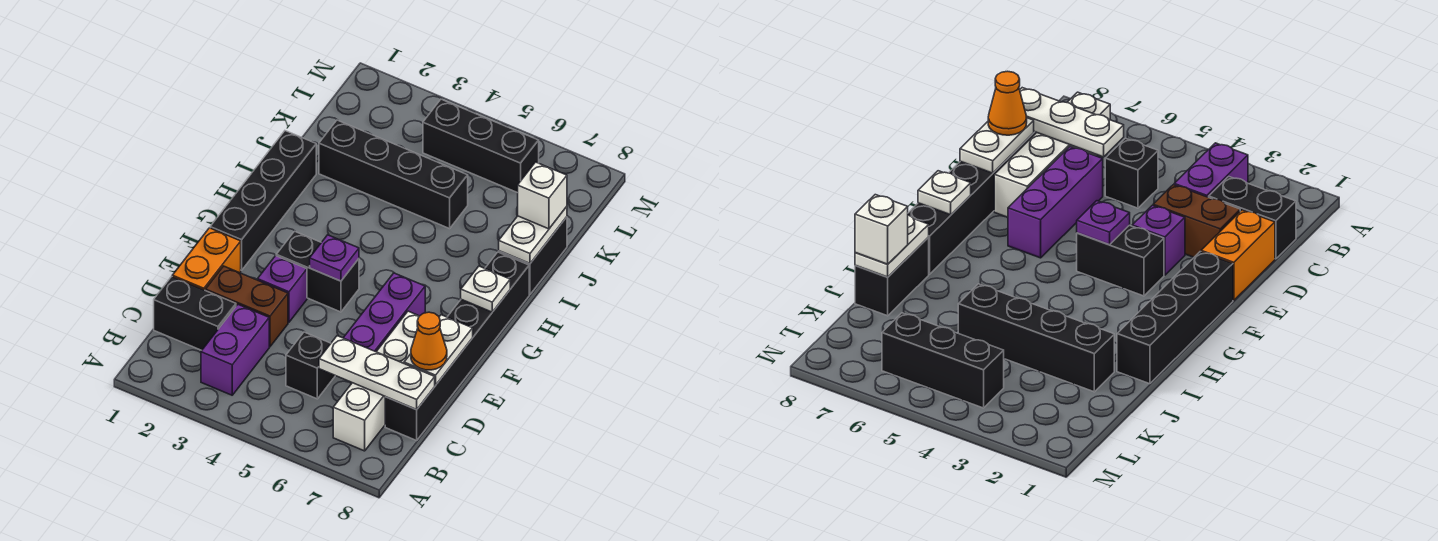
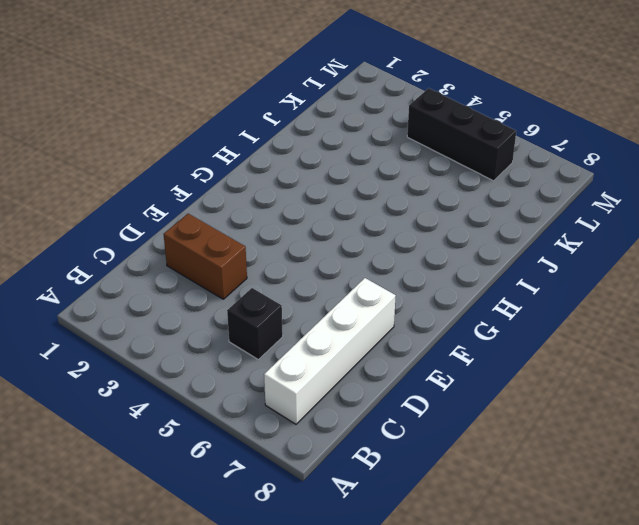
none -> purple 1x2 brick [201,305,269,395]
none -> black 1x2 brick [154,277,236,350]
none -> black 1x6 brick [385,252,529,440]

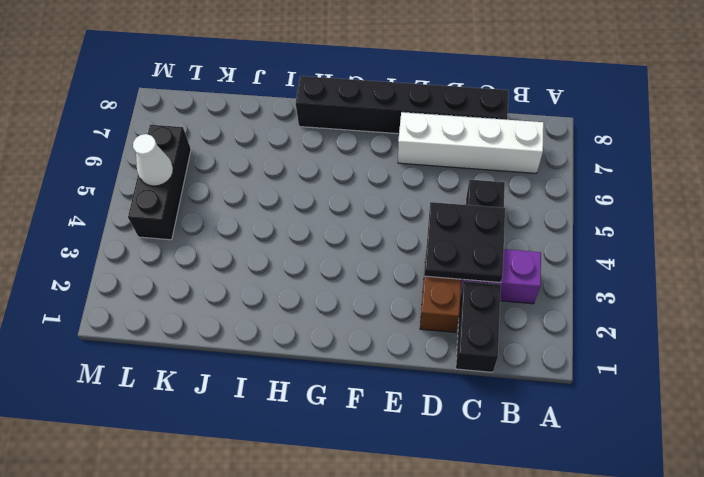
black 2x2 plate [424,202,505,283] -> none
white 1x1 cone [133,134,173,186] -> none
none -> orange 1x2 brick [172,228,241,291]
none -> purple 1x3 brick [344,273,425,352]
none -> purple 1x1 brick [258,256,307,322]

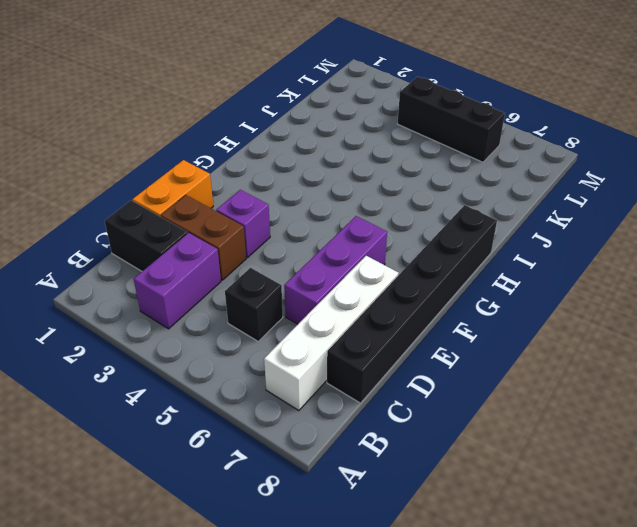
none -> black 1x4 brick [210,131,316,270]
none -> black 1x2 brick [276,231,359,312]
none -> black 1x2 brick [499,217,567,294]

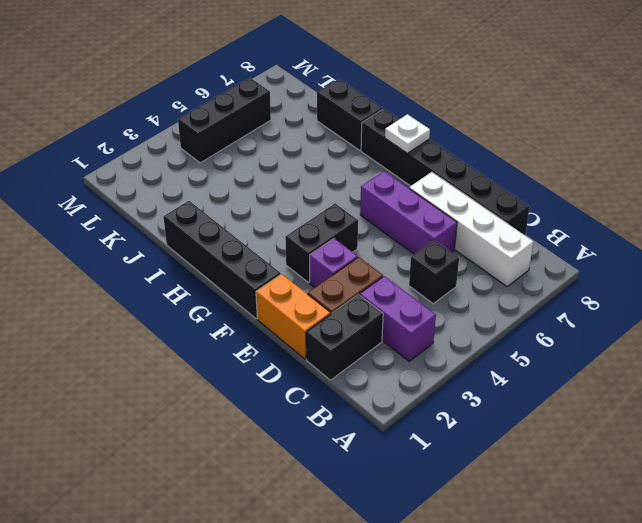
none -> black 1x4 brick [319,120,468,229]
none -> white 1x3 plate [319,336,435,410]
none -> white 1x2 plate [404,315,473,385]

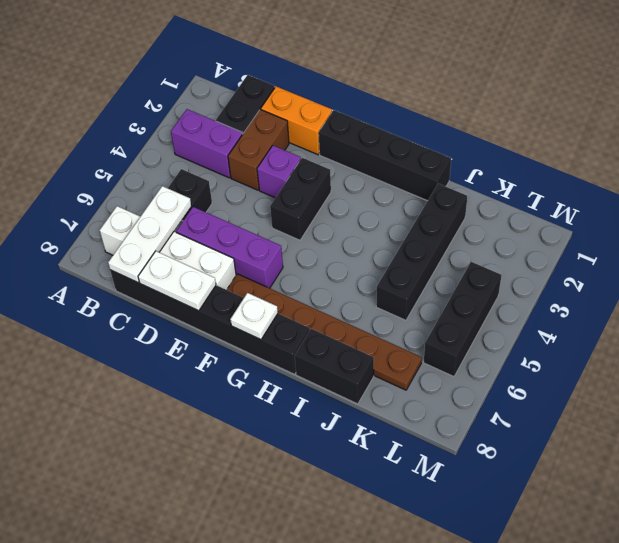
brown 1x6 plate [227,274,422,390] -> none
none -> purple 1x1 plate [310,235,359,281]
none -> white 1x2 plate [499,207,567,264]
none -> orange 1x1 cone [411,312,447,370]

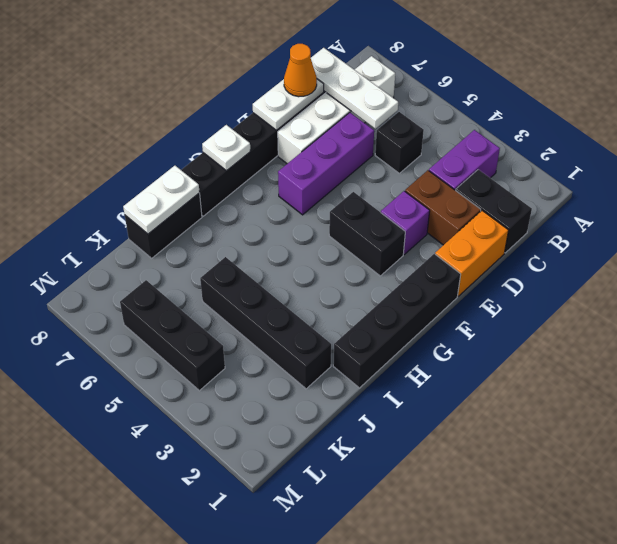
none -> purple 1x1 plate [310,235,359,281]
none -> white 1x1 brick [518,162,567,229]

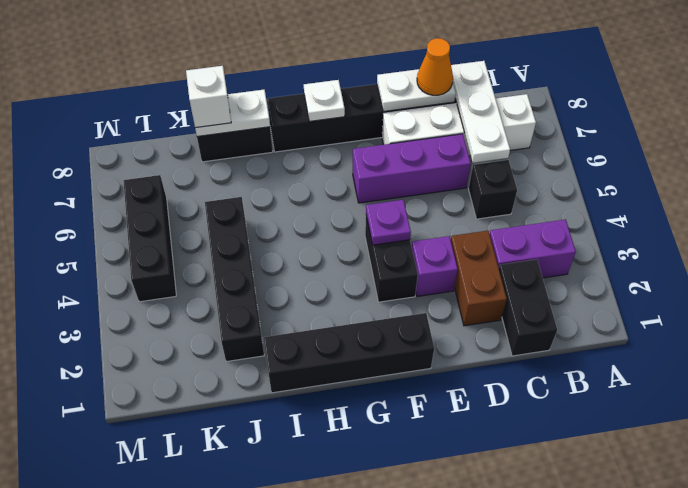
none -> orange 1x2 brick [172,228,241,291]

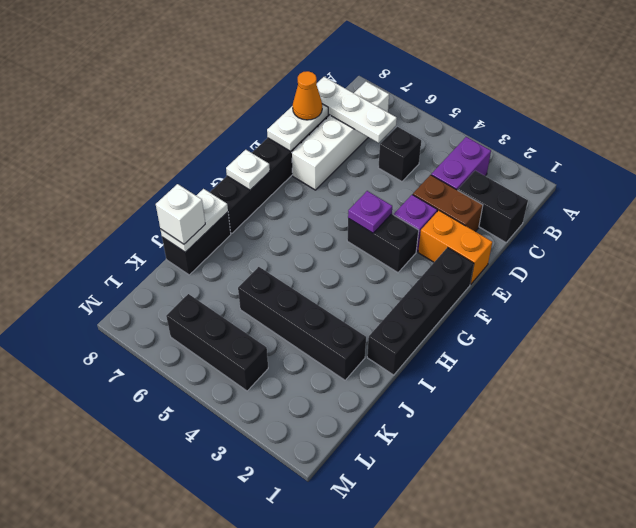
orange 1x2 brick [418,210,492,284] -> orange 1x2 brick turned to [172,228,241,291]
none -> purple 1x3 brick [344,273,425,352]

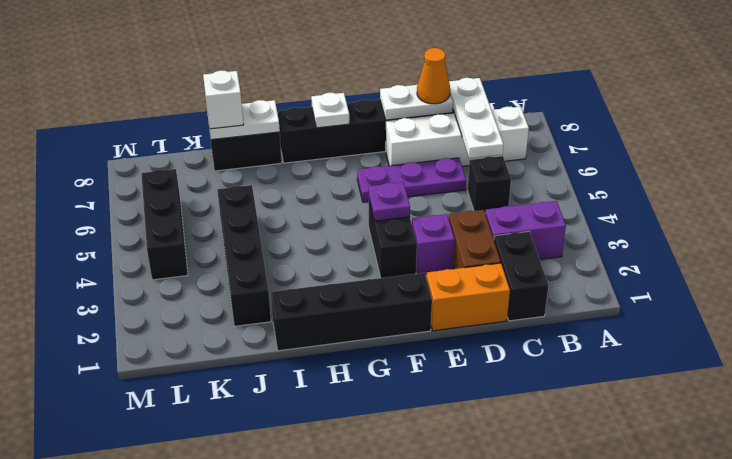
purple 1x3 plate [357,158,466,202] -> purple 1x3 brick [344,273,425,352]

